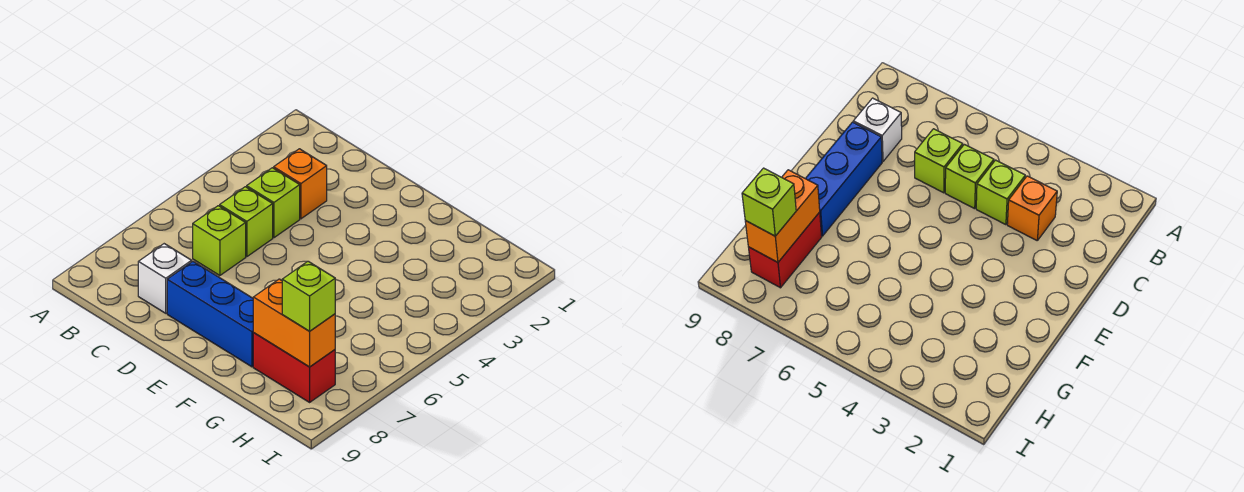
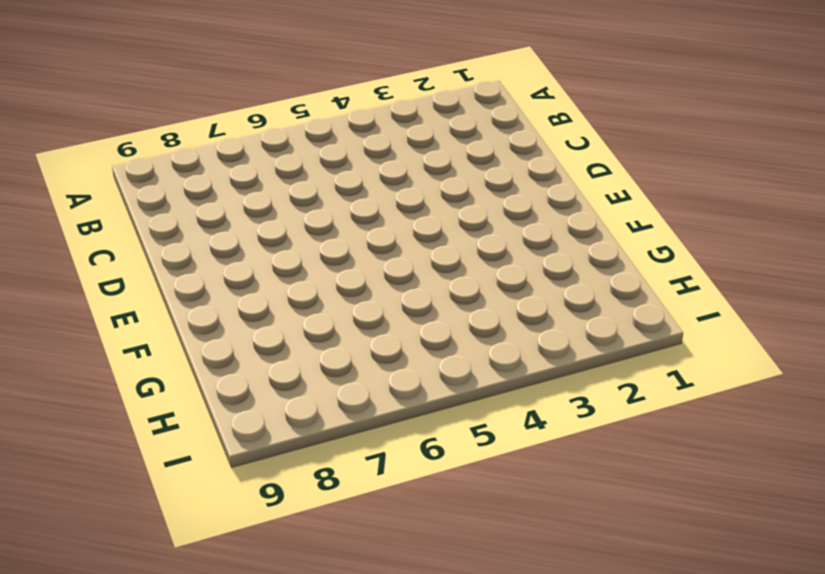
none -> orange 1x1 brick [274,149,327,219]
none -> lime 1x1 brick [247,168,300,238]

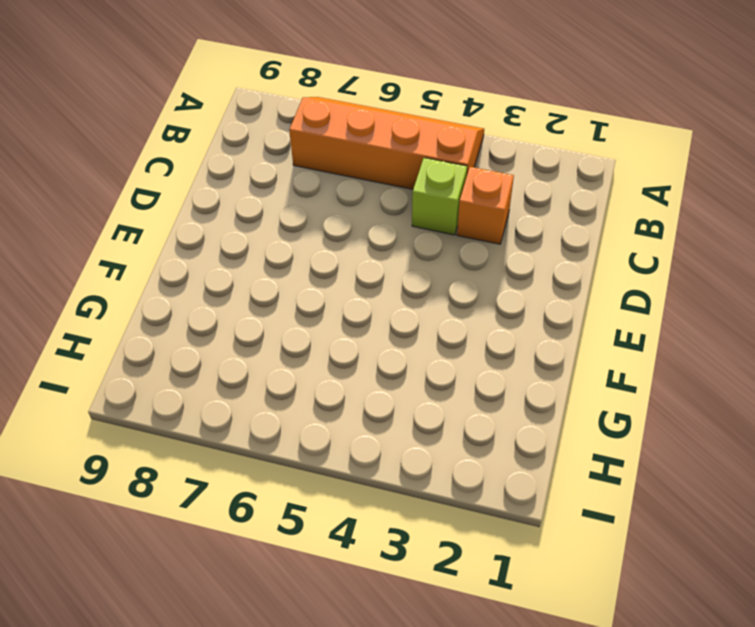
orange 2x4 slope [289,97,484,189] -> none
none -> lime 1x1 brick [220,187,273,257]
none -> lime 1x1 brick [193,206,246,276]

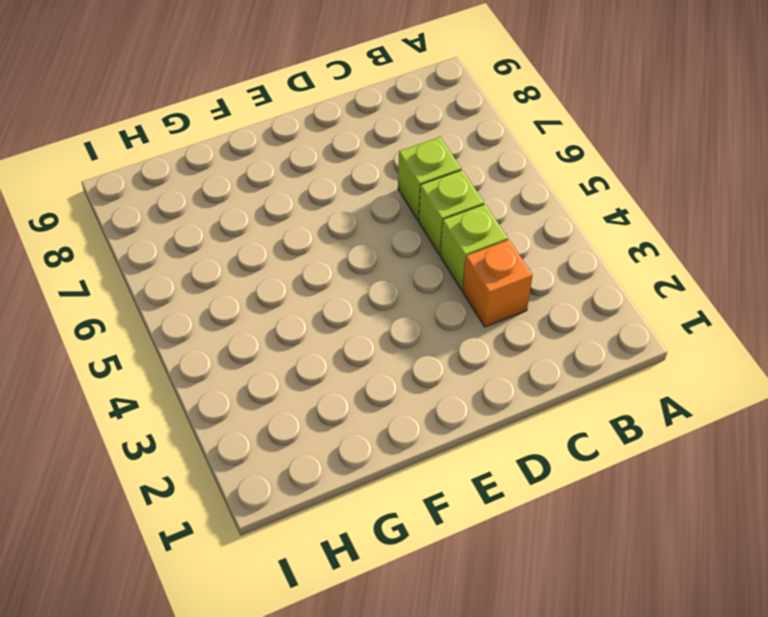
none -> white 1x1 brick [138,244,192,313]
none -> blue 1x3 brick [167,262,254,367]

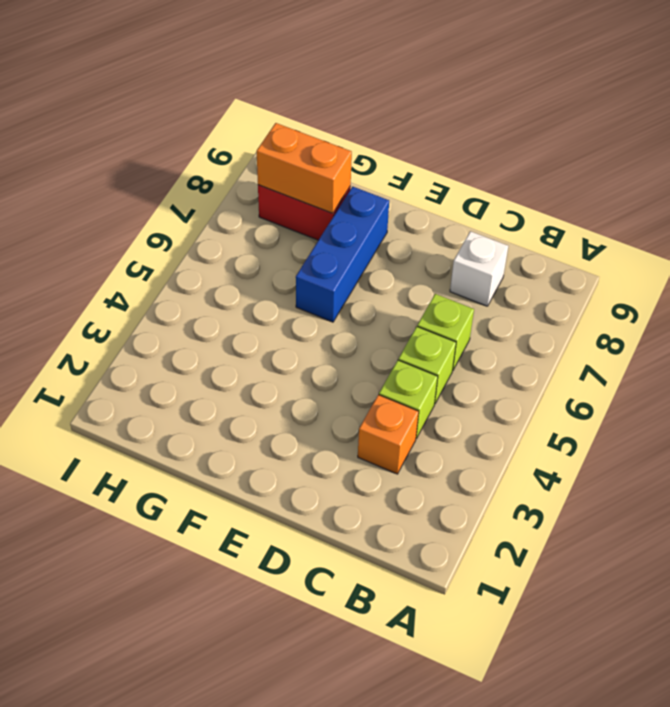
blue 1x3 brick [296,186,389,322] -> blue 1x3 brick turned to [167,262,254,367]
none -> lime 1x1 brick [282,261,335,331]

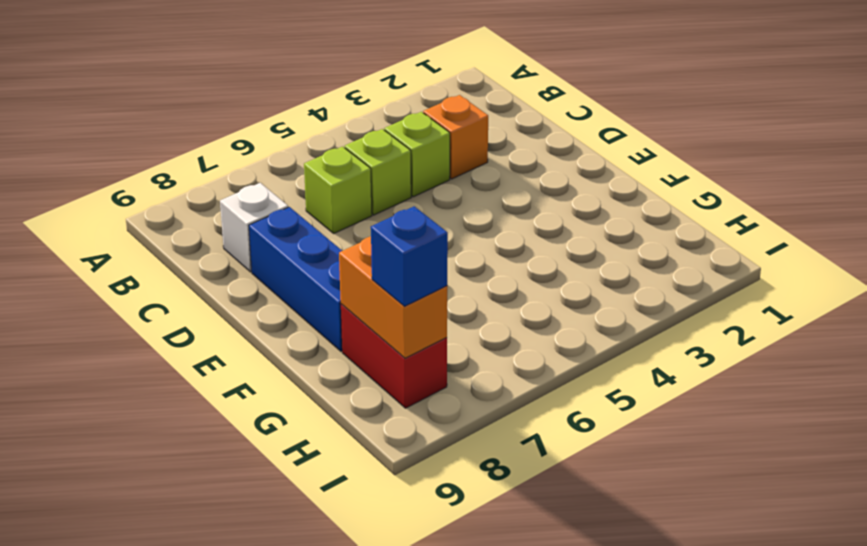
blue 1x1 brick [371,206,448,306] -> lime 1x1 brick [282,261,335,331]

